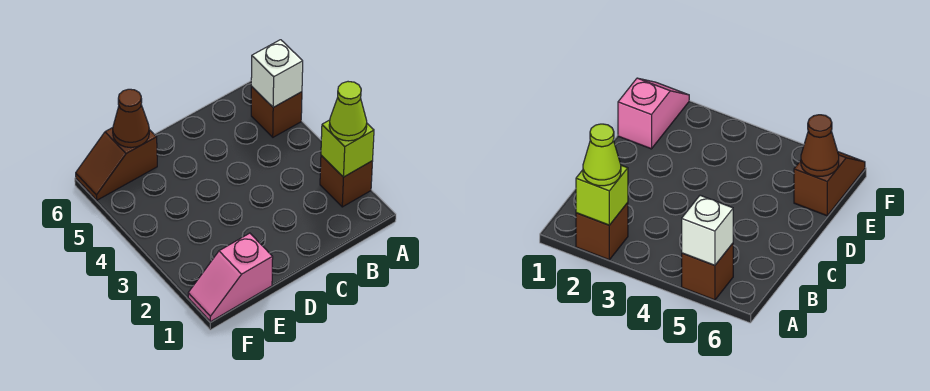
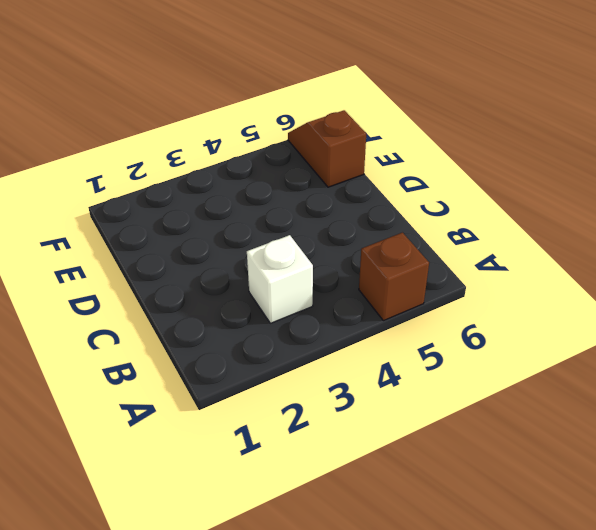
white 1x1 brick [247,235,313,323] -> white 1x1 brick moved to [251,40,303,107]
none -> brown 1x1 brick [320,155,373,207]
none -> pink 1x2 slope [188,233,273,322]

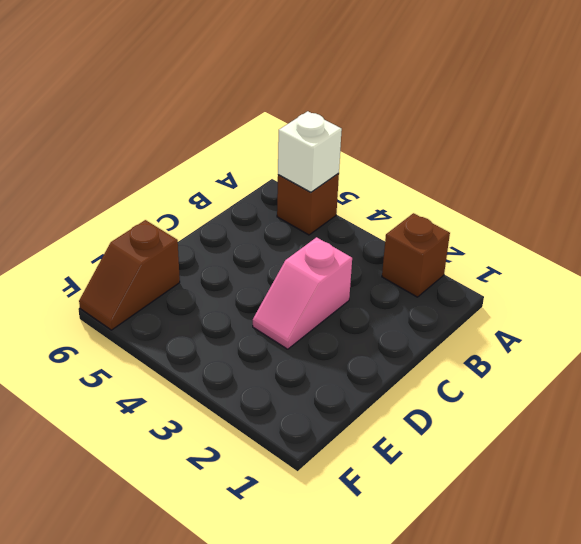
pink 1x2 slope [253,237,352,349] -> pink 1x2 slope moved to [188,233,273,322]
none -> lime 1x1 brick [321,120,374,177]
none -> brown 1x1 cone [113,89,149,148]

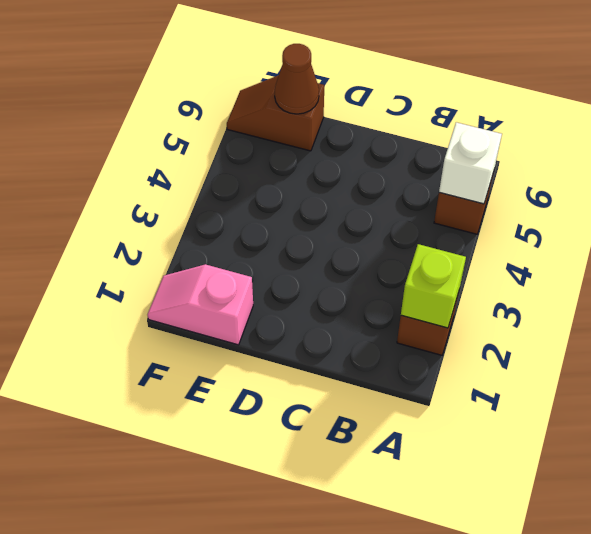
none -> lime 1x1 cone [329,82,367,141]

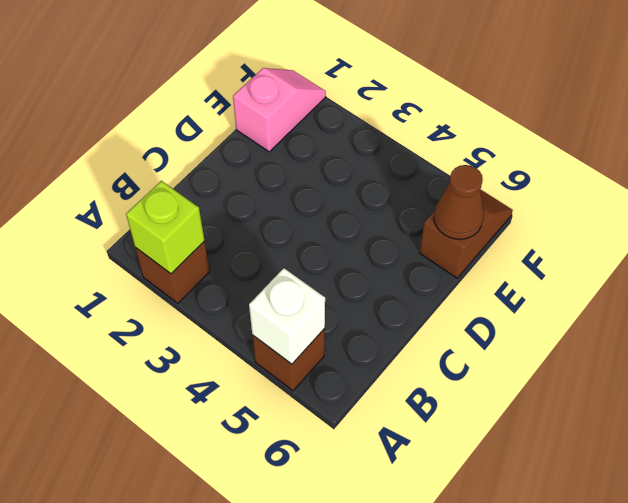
none -> lime 1x1 cone [329,82,367,141]

